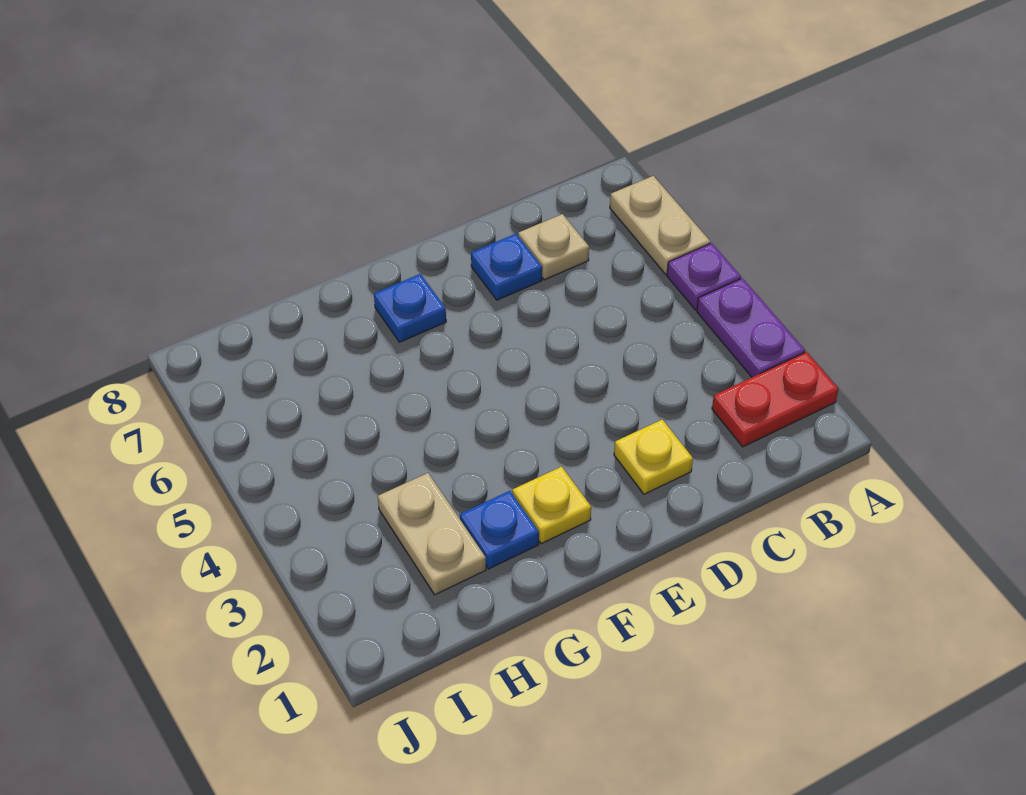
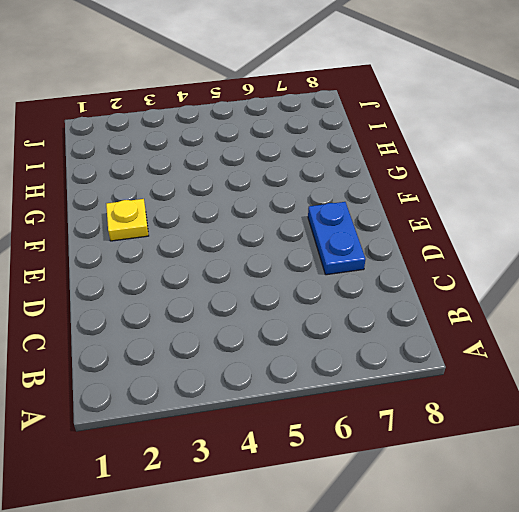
blue 1x2 plate [308,202,366,275] -> blue 1x1 plate [471,234,542,300]
none -> red 1x2 plate [712,352,838,447]
none -> purple 1x2 plate [697,278,805,377]

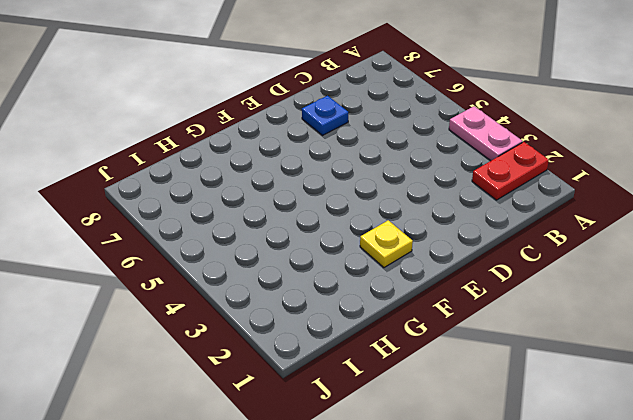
pink 1x2 plate [449,106,523,161] -> purple 1x2 plate [697,278,805,377]
none -> purple 1x1 plate [667,243,741,310]
none -> tan 1x2 plate [610,176,710,274]

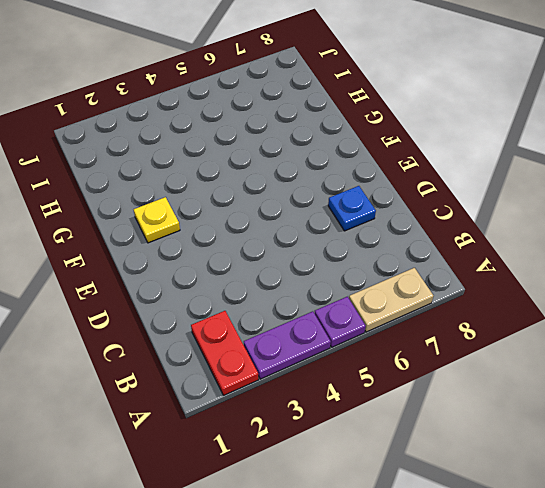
none -> tan 1x1 plate [518,214,589,280]
none -> yellow 1x1 plate [614,419,693,494]

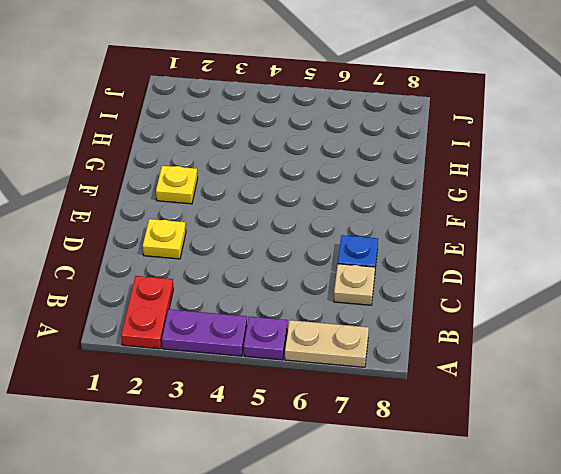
none -> blue 1x1 plate [374,274,446,342]
none -> blue 1x1 plate [460,491,539,569]

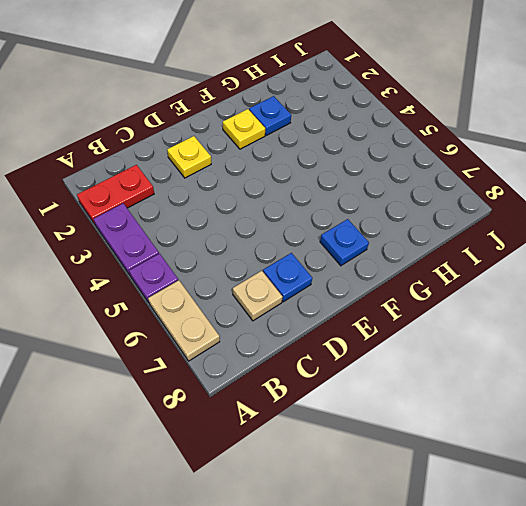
none -> tan 1x2 plate [378,473,486,595]

